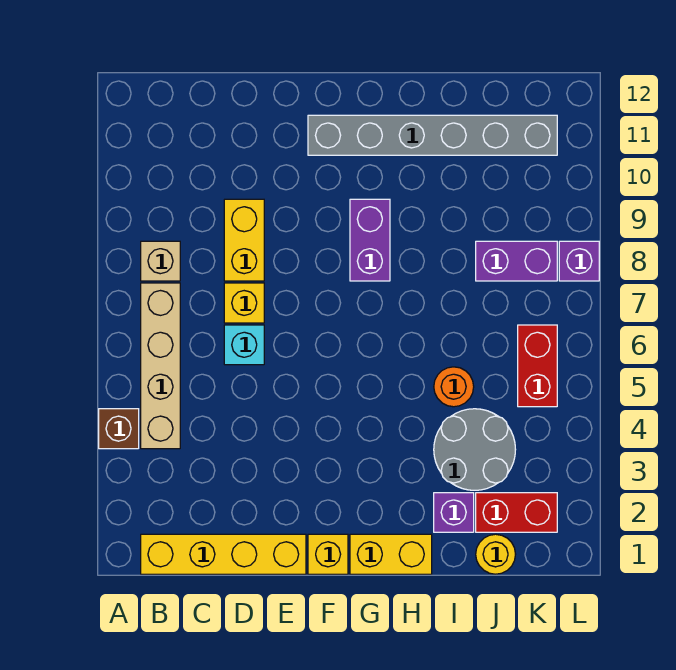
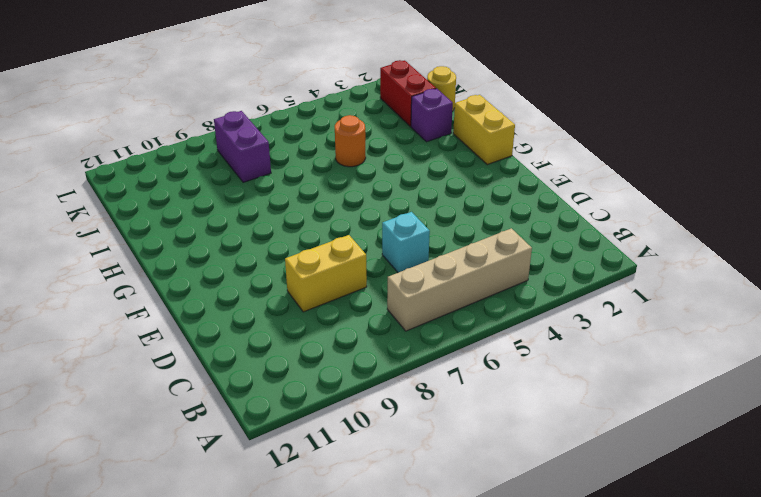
none -> brown 1x1 brick [99,409,139,449]
none -> yellow 1x4 brick [141,534,306,574]
none -> tan 1x1 brick [141,241,180,281]

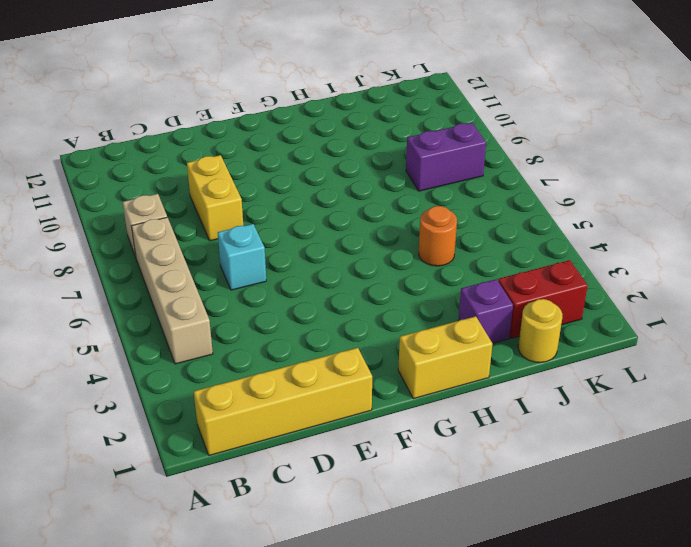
none -> brown 1x1 brick [99,409,139,449]
none -> yellow 1x1 brick [224,283,264,323]
none -> yellow 1x1 brick [308,534,348,574]

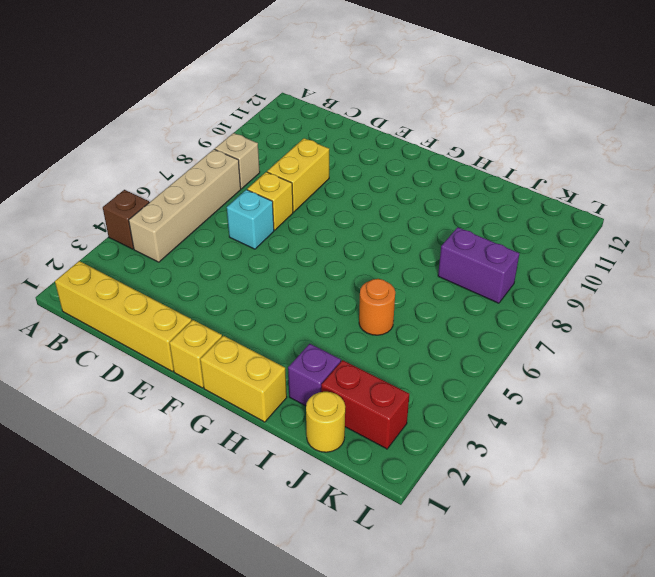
none -> grey 1x6 brick [308,115,557,155]
none -> purple 1x2 brick [350,199,390,281]
none -> grey 2x2 round brick [434,409,516,490]

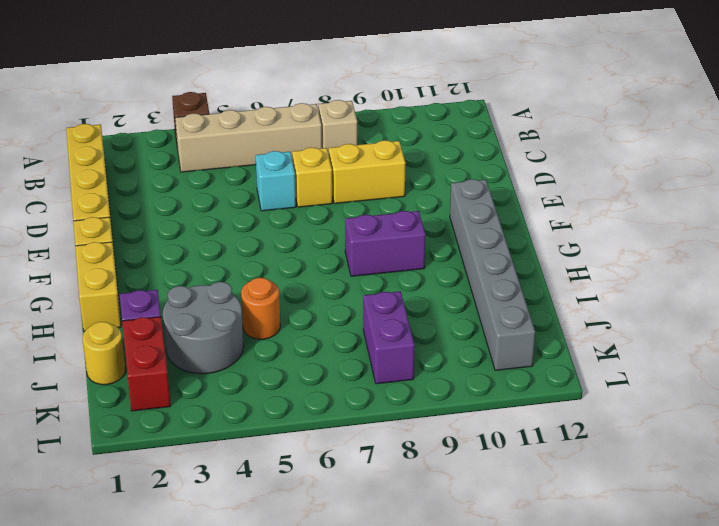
none -> red 1x2 brick [518,325,557,407]
none -> purple 1x1 brick [559,241,599,281]

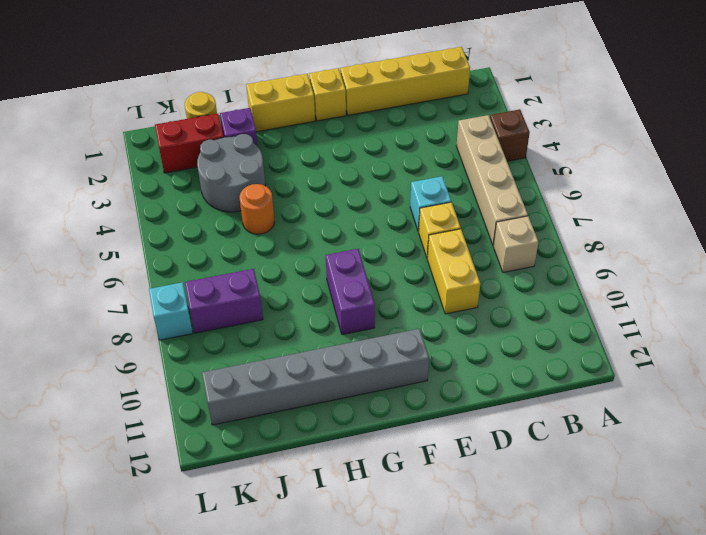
cyan 1x1 brick [149,282,193,340] -> purple 1x1 brick [559,241,599,281]
none -> red 1x2 brick [518,325,557,407]

